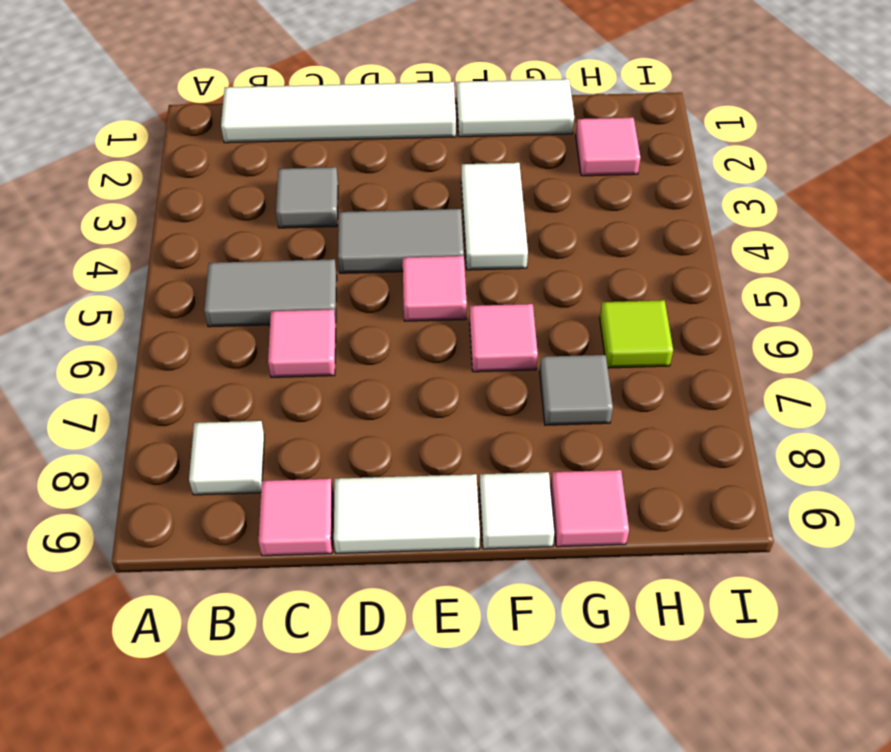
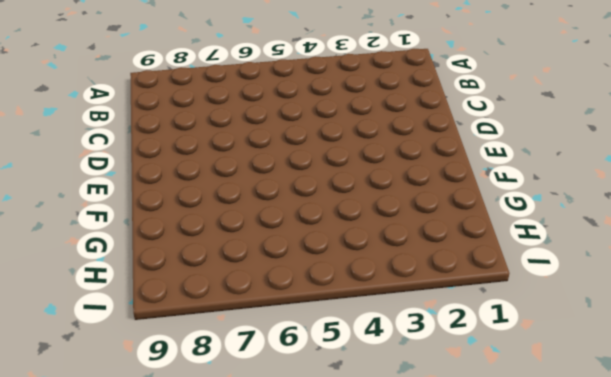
none -> white 1x4 tile [221,82,456,143]
none -> grey 1x2 tile [204,259,337,327]
none -> white 1x1 tile [189,421,264,495]

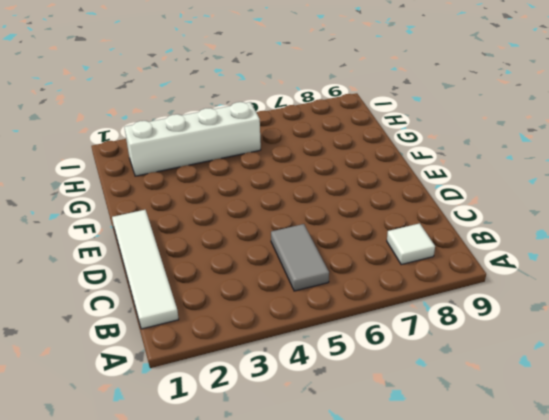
white 1x4 brick [124,102,261,176] -> pink 1x1 tile [576,118,640,176]
none -> grey 1x1 tile [276,167,338,228]
none -> pink 1x1 tile [268,309,336,377]
none -> pink 1x1 tile [259,479,333,556]

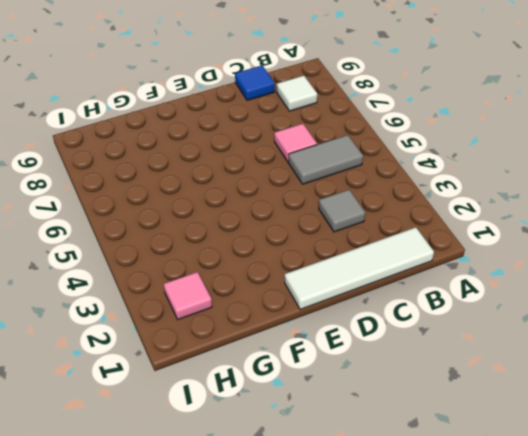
blue 1x1 tile [235,66,275,100] -> pink 1x1 tile [259,479,333,556]
none -> grey 1x2 tile [338,209,464,273]
none -> white 1x2 tile [334,474,480,553]
none -> pink 1x1 tile [403,256,467,321]

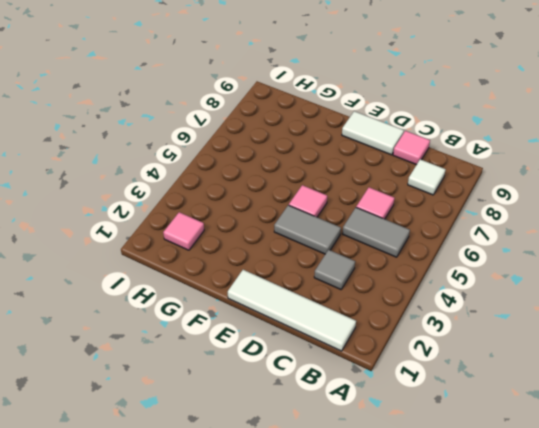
none -> white 1x2 tile [457,79,574,137]
none -> white 1x2 tile [461,163,528,270]
none -> pink 1x1 tile [470,304,538,372]

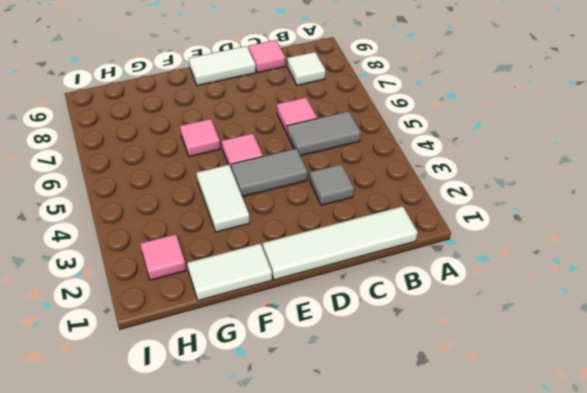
none -> white 1x1 tile [479,472,555,549]
none -> grey 1x1 tile [540,355,613,425]
none -> pink 1x1 tile [551,470,629,547]

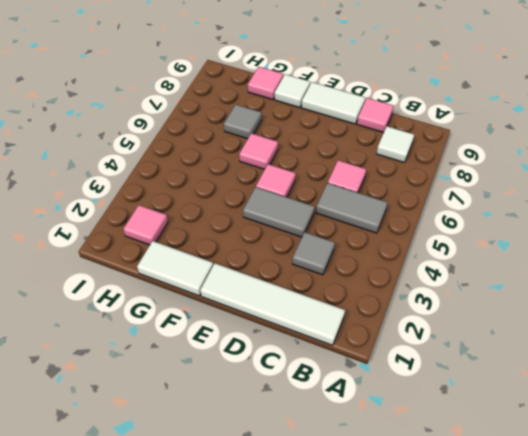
none -> white 1x2 tile [461,163,528,270]
none -> lime 1x1 tile [600,300,673,368]

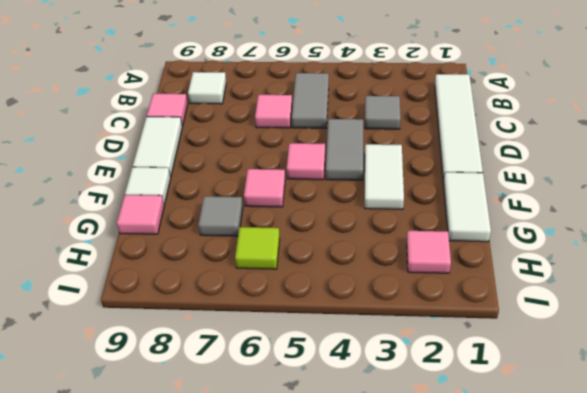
white 1x2 tile [365,144,404,209] -> white 1x2 tile turned to [461,163,528,270]

